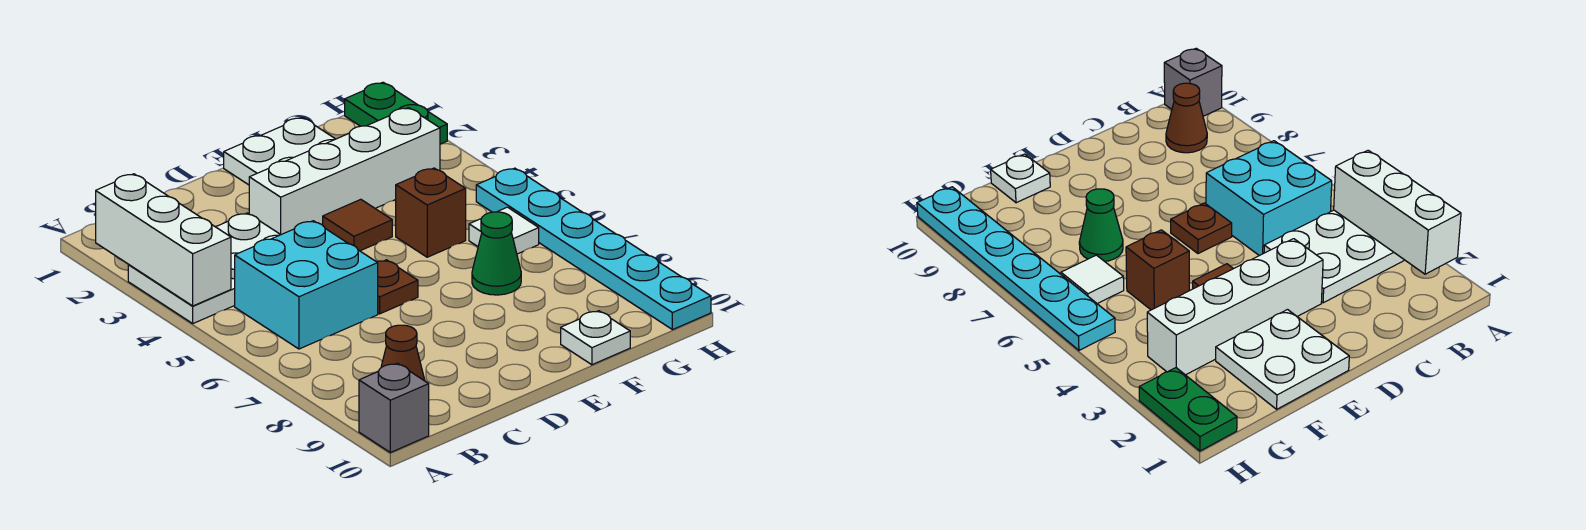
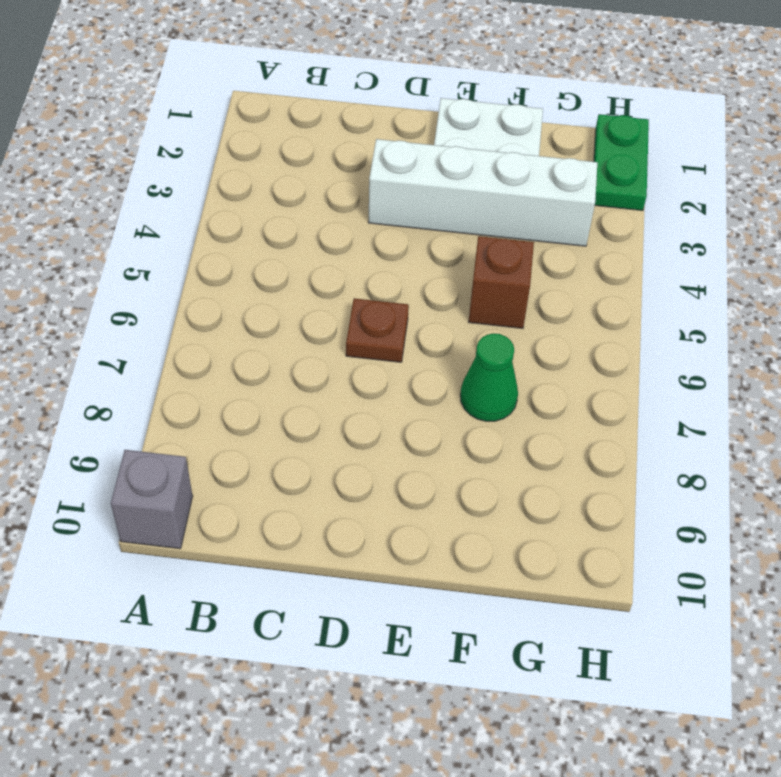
none -> white 2x3 plate [128,213,280,323]
none -> cyan 2x2 brick [235,221,378,349]
none -> brown 1x1 cone [381,325,425,381]

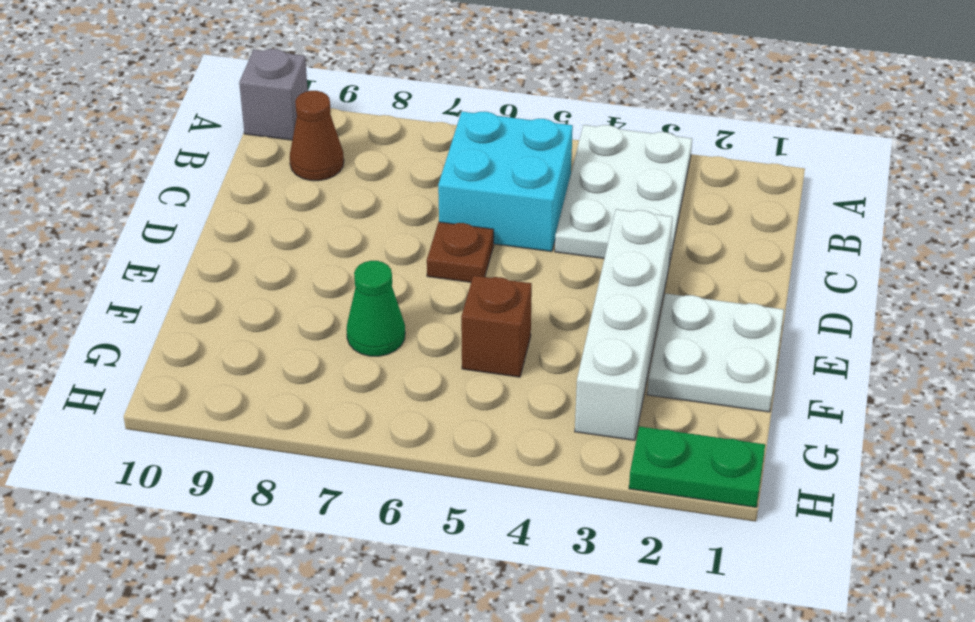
none -> brown 1x1 tile [323,199,392,251]
none -> white 1x1 plate [561,311,630,365]
none -> white 1x1 tile [469,207,539,254]

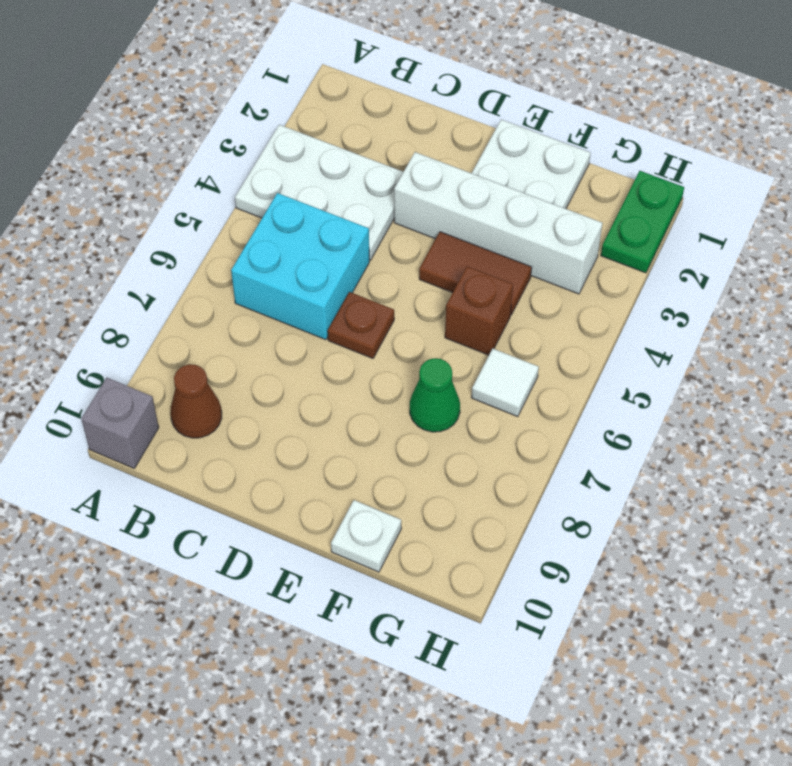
brown 1x2 tile [419,232,532,315] -> brown 1x1 tile [323,199,392,251]
none -> cyan 1x6 plate [476,168,711,330]
none -> white 1x3 brick [96,174,231,306]

